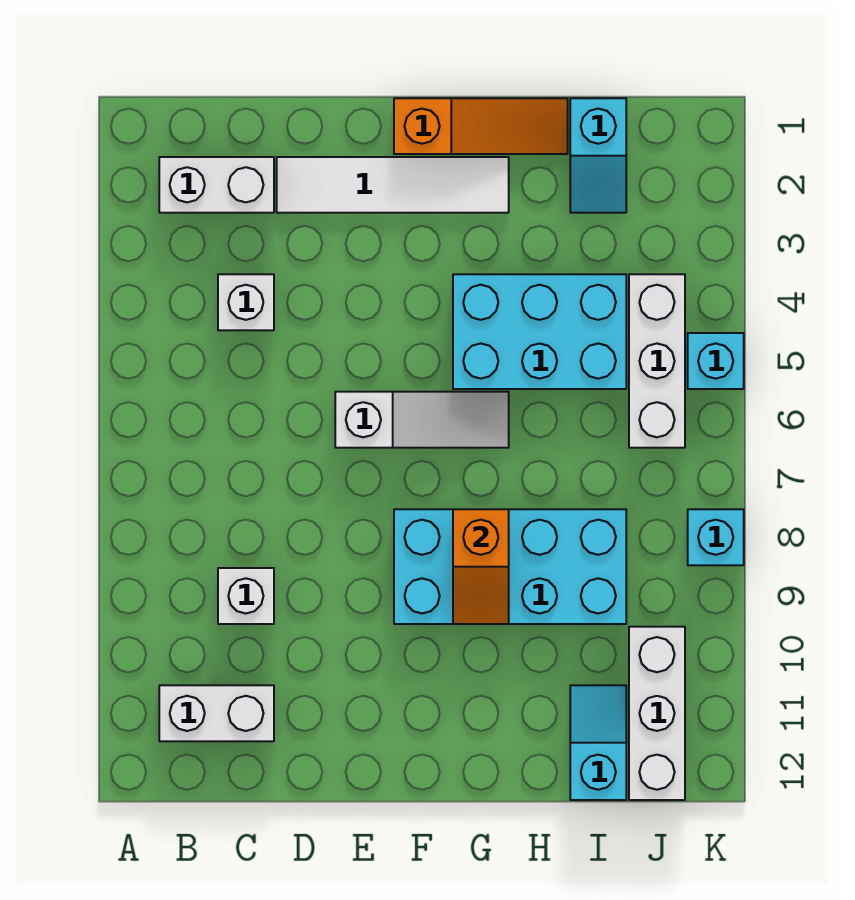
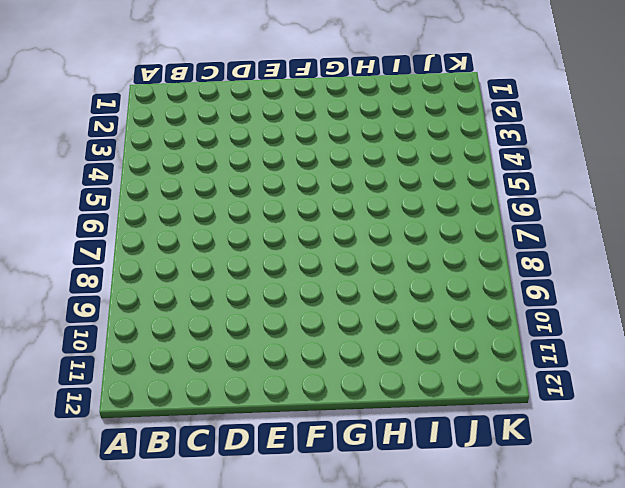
none -> white 1x2 brick [159,157,274,213]
none -> white 1x2 brick [159,685,274,741]
none -> white 1x1 brick [218,274,274,330]

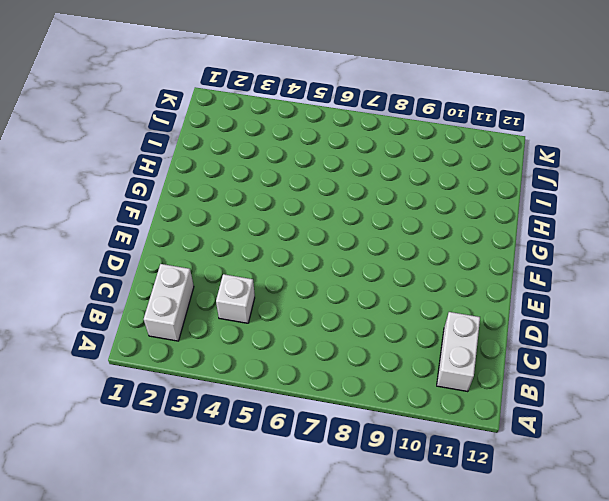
none -> white 1x1 brick [218,568,274,624]
none -> white 1x4 tile [277,157,509,213]
none -> white 1x3 slope [335,392,509,448]

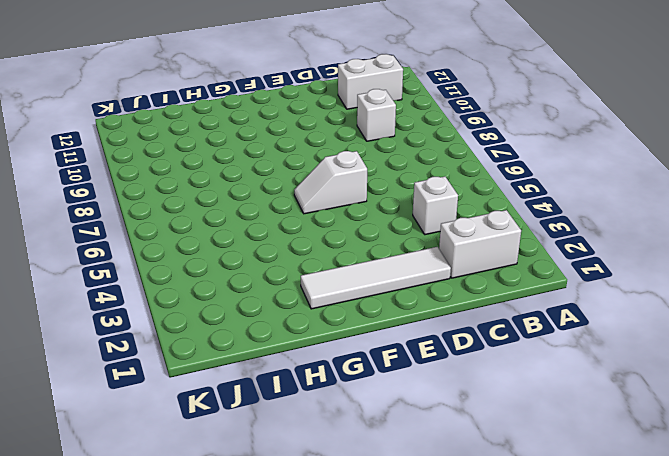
white 1x2 slope [294,151,367,214] -> white 1x3 slope [335,392,509,448]
none -> orange 1x3 slope [394,98,568,154]
none -> cyan 2x4 brick [394,509,626,624]
none -> cyan 2x3 brick [453,274,626,389]

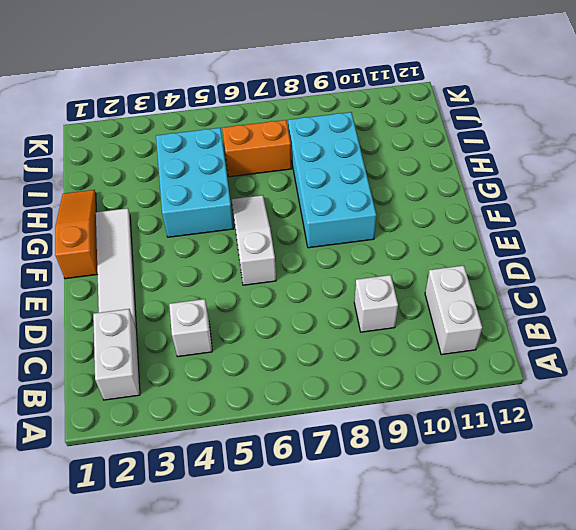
orange 1x2 brick [222,120,292,177] -> none
none -> cyan 1x2 slope [570,98,626,213]
none -> cyan 1x2 slope [570,685,626,800]
none -> white 1x3 brick [629,274,685,448]

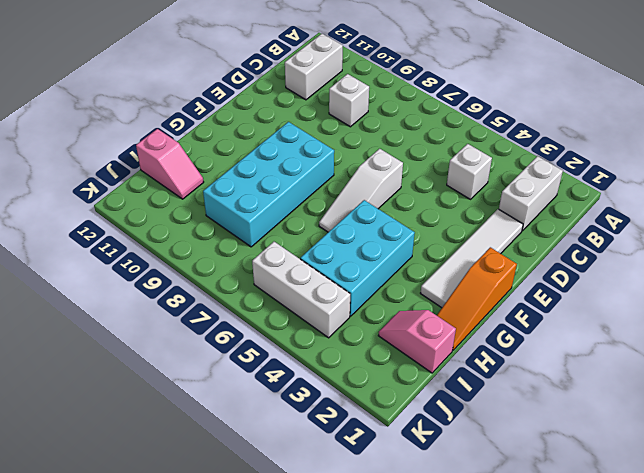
pink 1x2 slope [378,310,456,373] -> cyan 1x2 slope [570,98,626,213]
pink 1x2 slope [136,129,204,199] -> cyan 1x2 slope [570,685,626,800]
none -> white 1x3 brick [629,627,685,800]
none -> cyan 1x1 brick [688,333,744,389]
none -> cyan 1x1 brick [688,509,744,565]

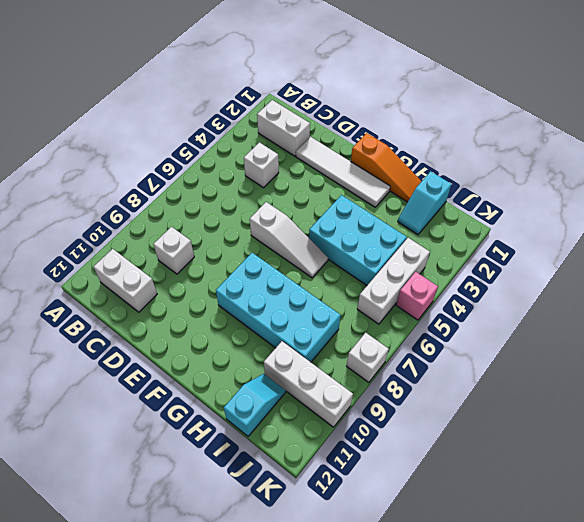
white 1x3 brick [264,341,353,427] -> white 1x3 brick turned to [629,627,685,800]
pink 1x1 brick [396,272,438,320] -> cyan 1x1 brick [688,333,744,389]
white 1x1 brick [347,333,389,382] -> cyan 1x1 brick [688,509,744,565]
none -> orange 1x2 slope [453,509,509,624]

